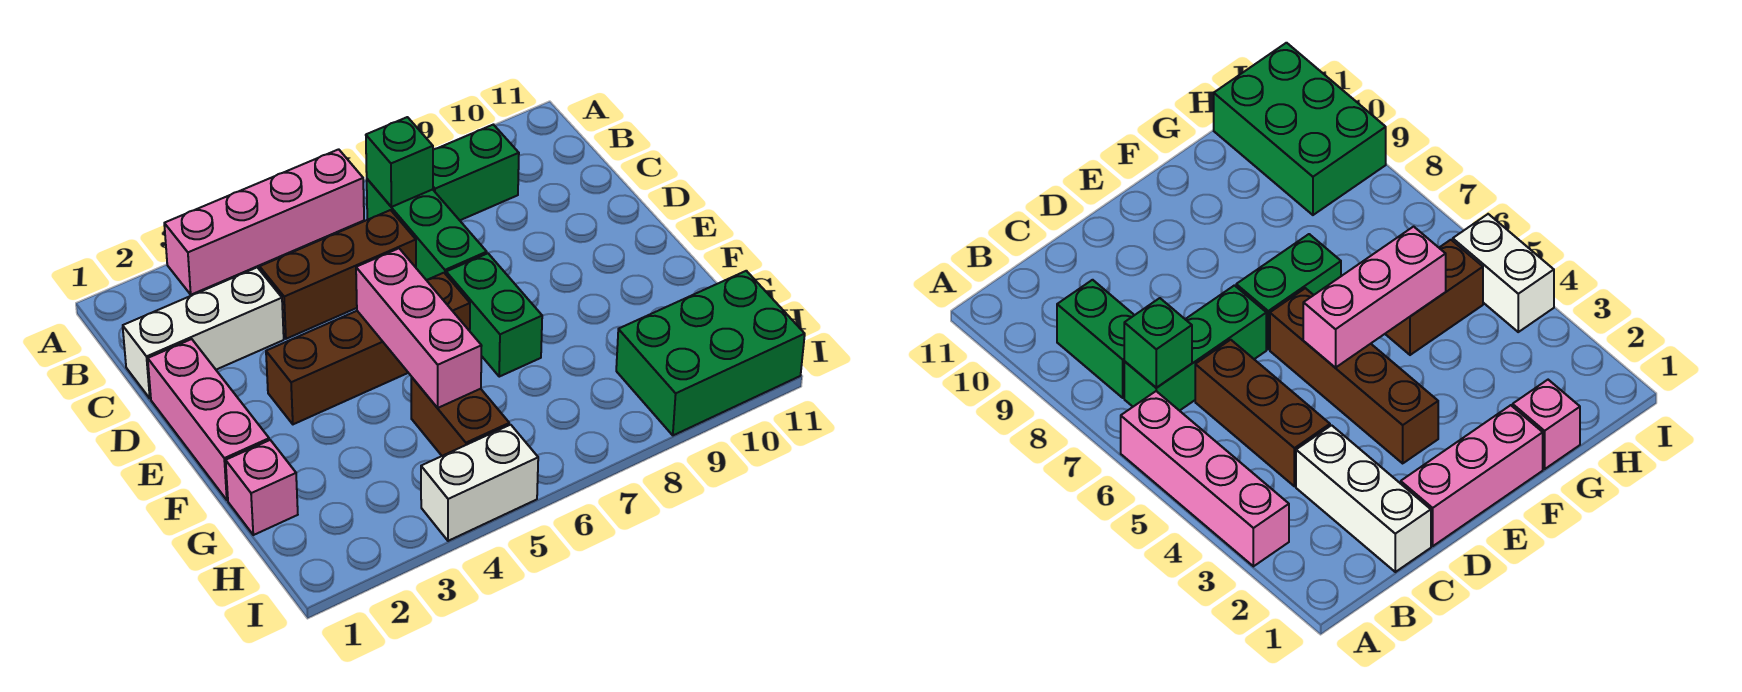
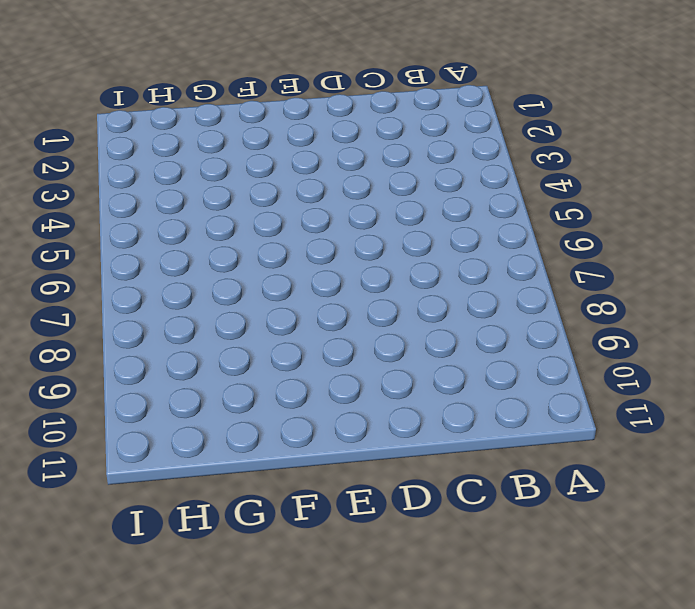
none -> pink 1x4 brick [164,149,364,295]
none -> green 1x3 brick [367,179,487,280]
none -> green 1x2 brick [433,125,519,220]

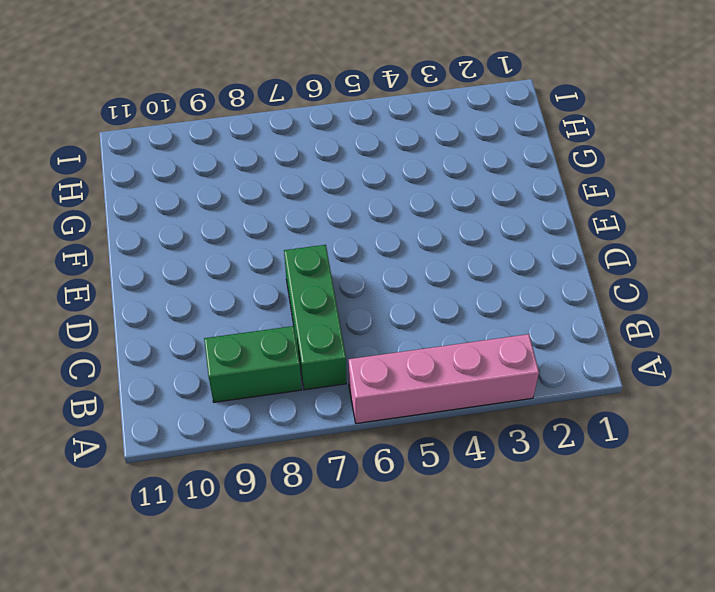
none -> white 1x3 brick [123,267,284,399]
none -> brown 1x3 brick [260,210,416,339]
none -> pink 1x3 brick [148,339,269,500]

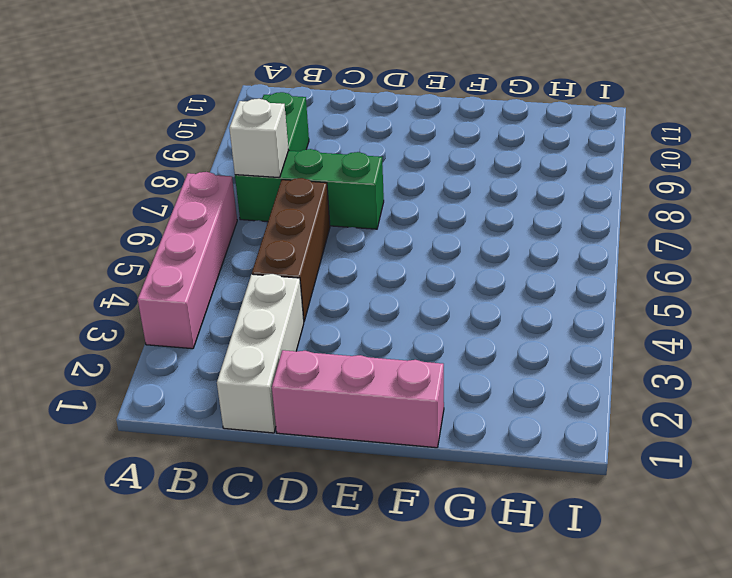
white 1x1 brick [229,99,289,178] -> green 1x1 brick [366,117,433,207]
none -> brown 1x4 brick [266,273,470,424]
none -> green 1x2 brick [446,253,542,377]
none -> pink 1x1 brick [226,440,298,535]

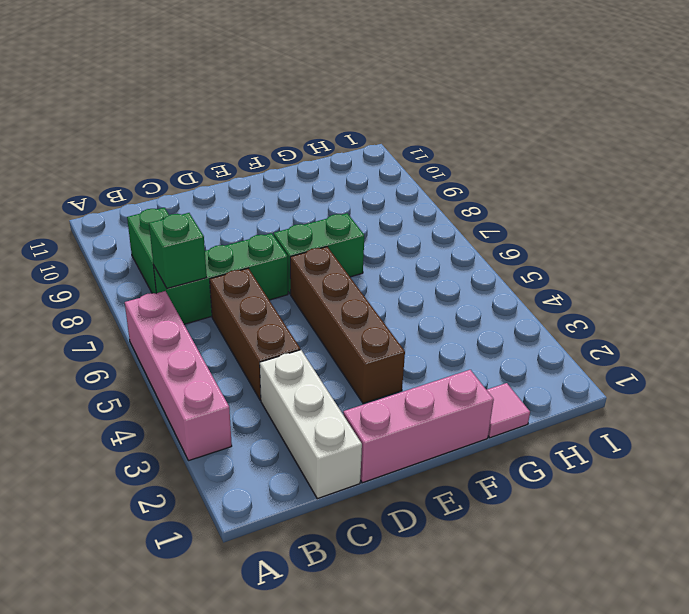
pink 1x1 tile [487,383,530,438] -> pink 1x1 brick [226,440,298,535]
none -> brown 1x2 brick [411,377,509,456]
none -> green 2x3 brick [616,271,805,435]
none -> white 1x2 brick [421,425,538,541]

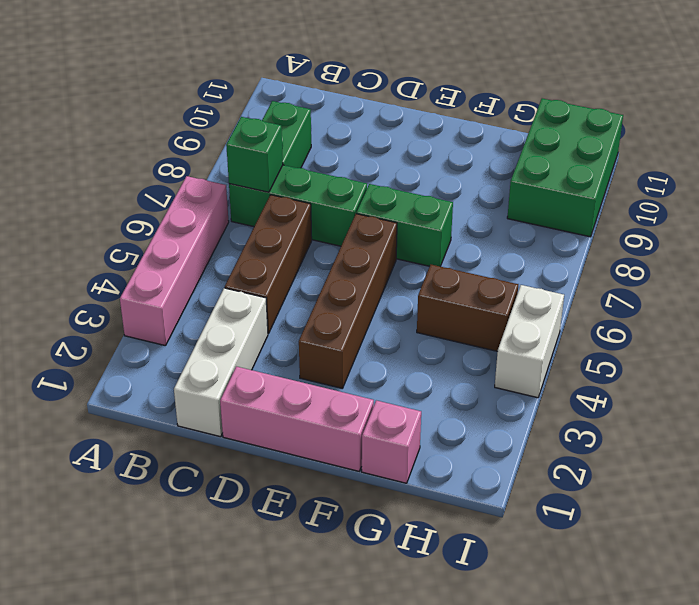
none -> pink 1x3 brick [356,248,482,408]

